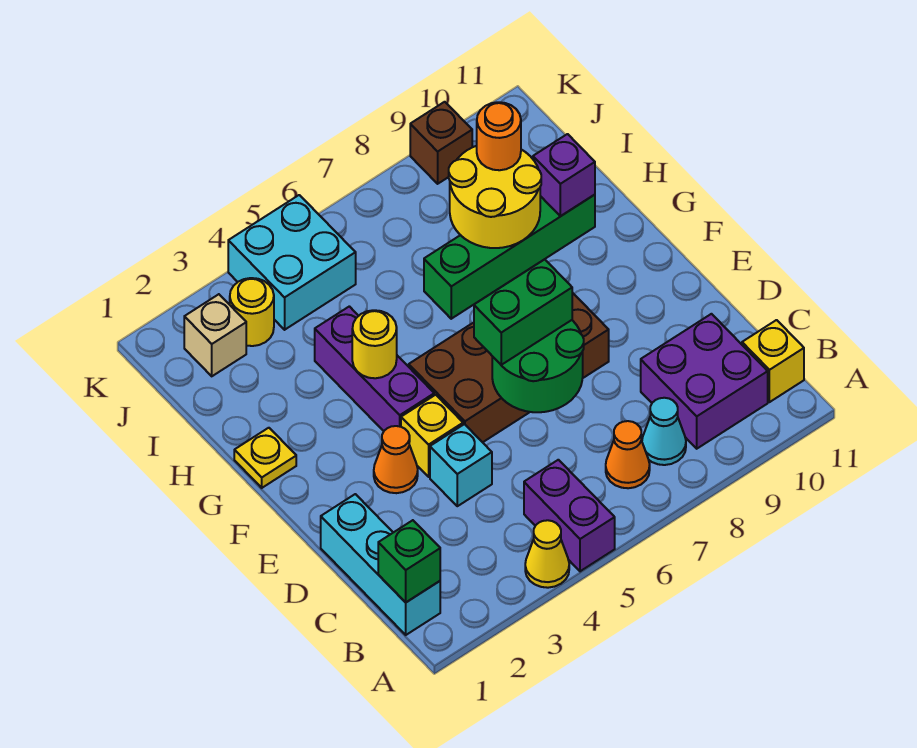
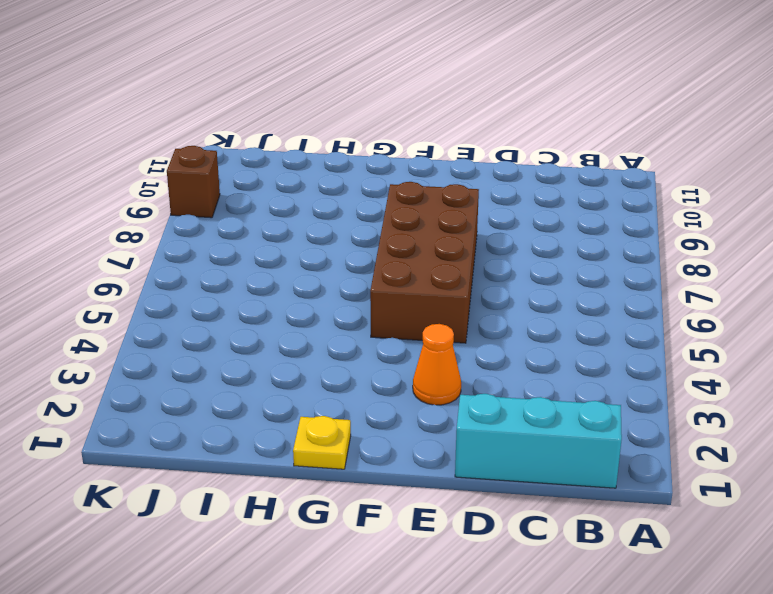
none -> yellow 1x1 cone [525,520,569,588]
none -> purple 1x2 brick [524,460,615,571]
none -> orange 1x1 cone [606,421,650,488]

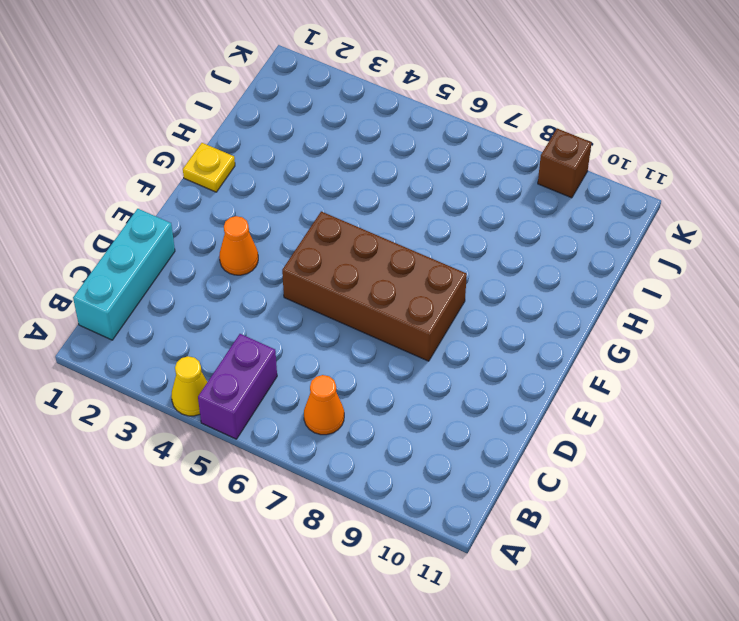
none -> cyan 1x1 cone [642,398,686,465]
none -> purple 2x2 brick [641,314,768,449]
none -> yellow 1x1 brick [742,320,804,402]

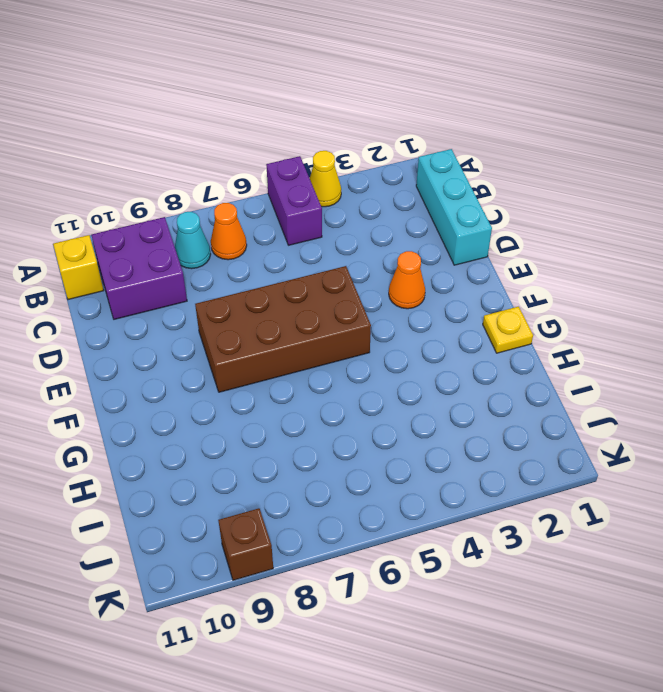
none -> cyan 1x1 brick [430,424,492,506]
none -> yellow 1x1 brick [401,395,463,477]
none -> purple 1x3 brick [315,306,434,431]

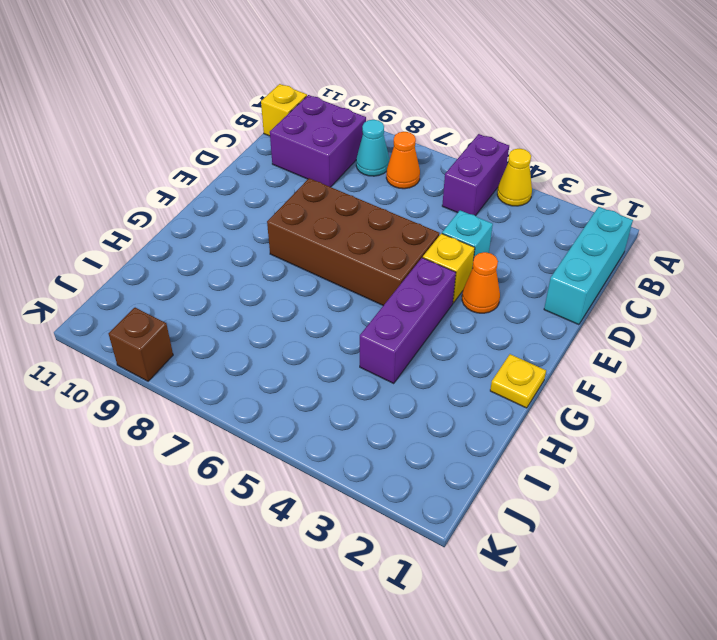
none -> green 1x4 brick [424,195,595,319]
none -> tan 1x1 brick [184,294,246,376]
none -> yellow 1x1 round brick [230,278,274,346]

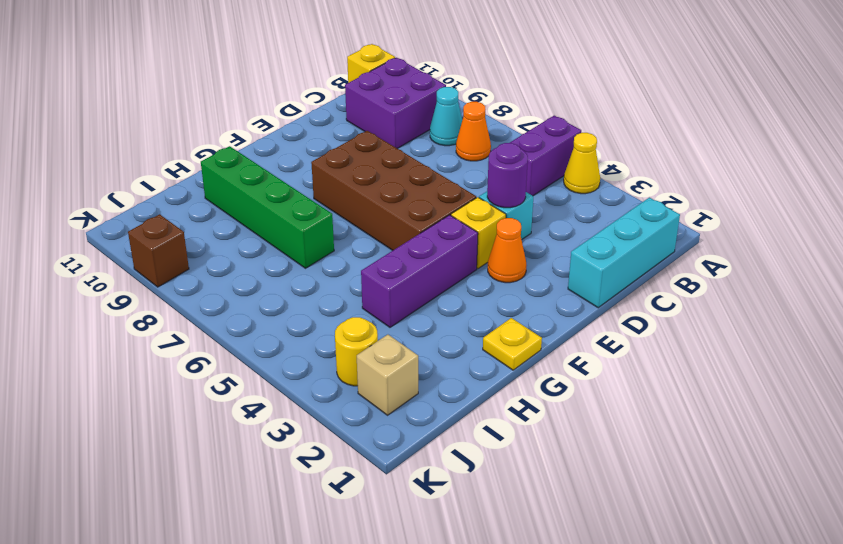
purple 1x1 round brick [487,143,528,208] -> none
none -> cyan 2x2 brick [228,195,356,330]
none -> green 1x1 brick [378,520,440,602]
none -> green 2x2 round brick [492,320,584,412]

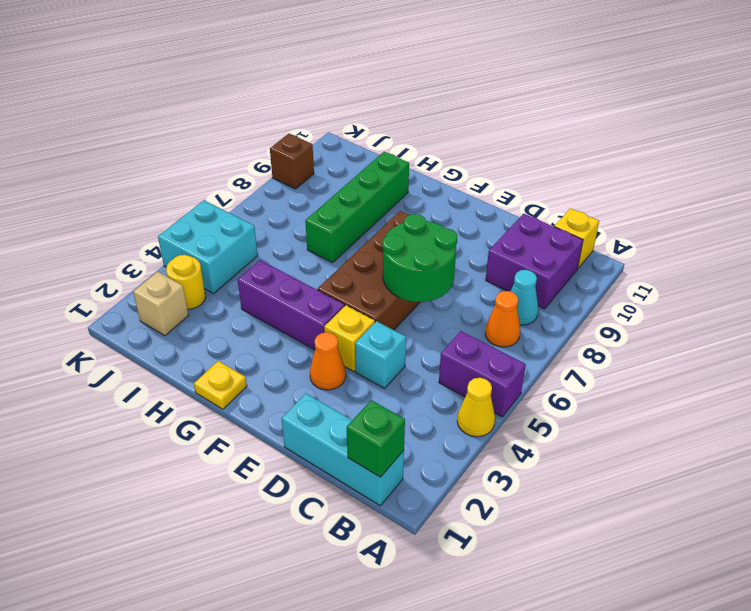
none -> yellow 1x1 round brick [352,310,397,378]
none -> yellow 2x2 round brick [449,146,541,248]
none -> purple 1x1 brick [533,134,595,216]

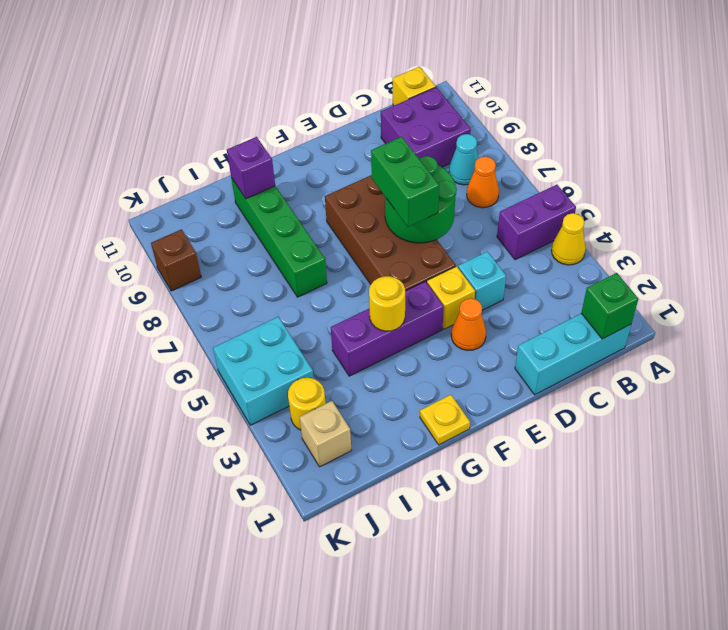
none -> yellow 2x2 round brick [449,146,541,248]
none -> orange 1x1 round brick [477,102,521,170]

